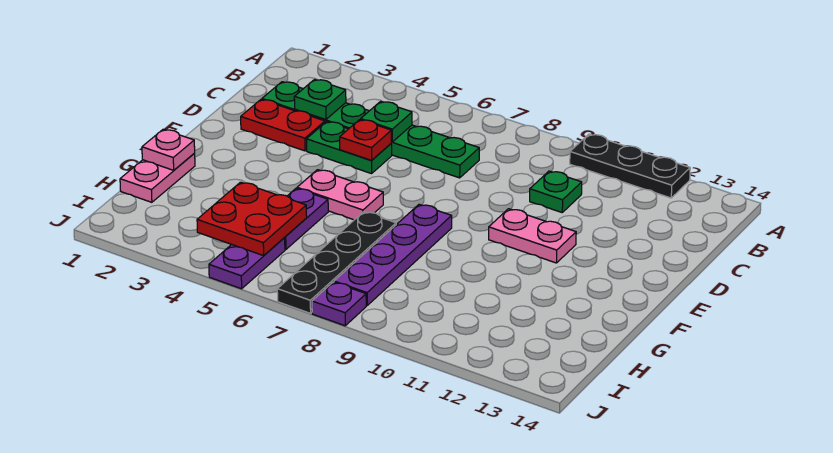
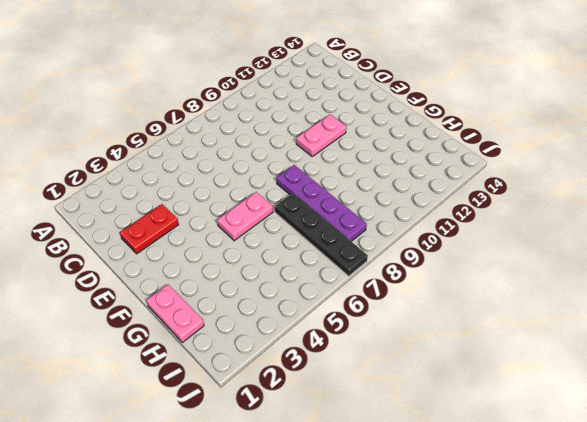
none -> black 1x3 plate [570,134,690,198]
none -> green 1x6 plate [262,82,479,178]
none -> green 1x1 plate [530,171,582,212]

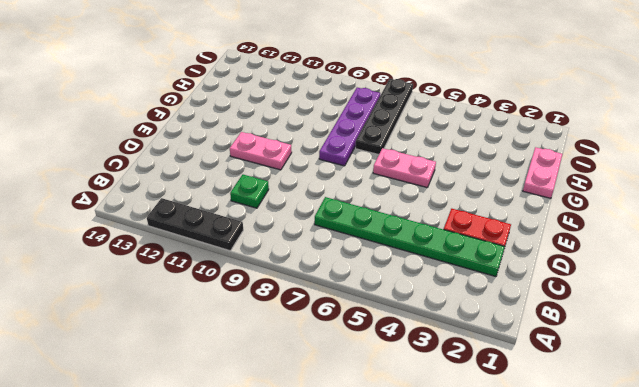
none -> green 1x2 plate [306,122,392,174]
none -> purple 1x2 plate [284,188,328,250]
none -> purple 1x2 plate [209,238,285,289]

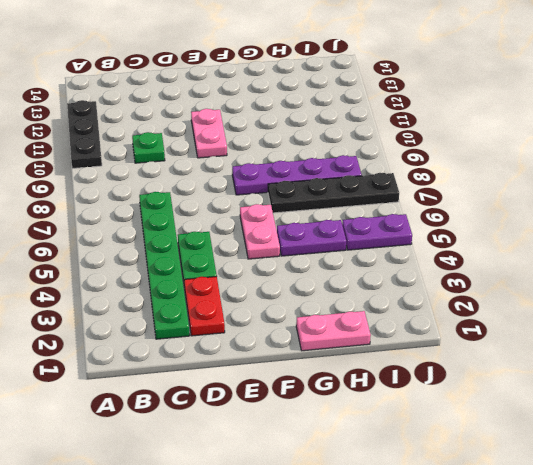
none -> purple 1x1 plate [312,282,366,326]
none -> green 1x1 plate [294,79,346,119]
none -> green 1x1 plate [361,101,412,142]

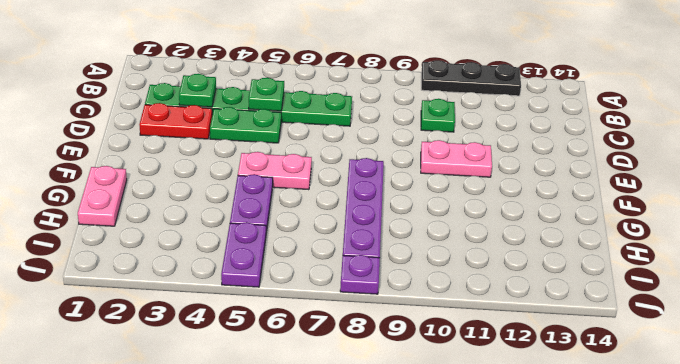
none -> black 1x4 plate [277,212,396,313]
none -> red 1x1 plate [340,120,391,160]
none -> pink 1x1 plate [142,129,195,170]

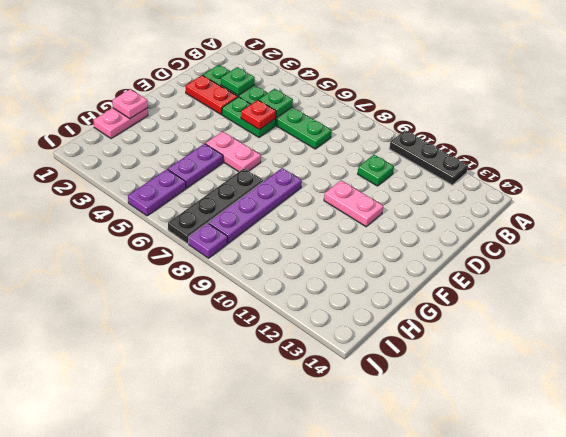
none -> red 2x2 plate [197,182,307,256]

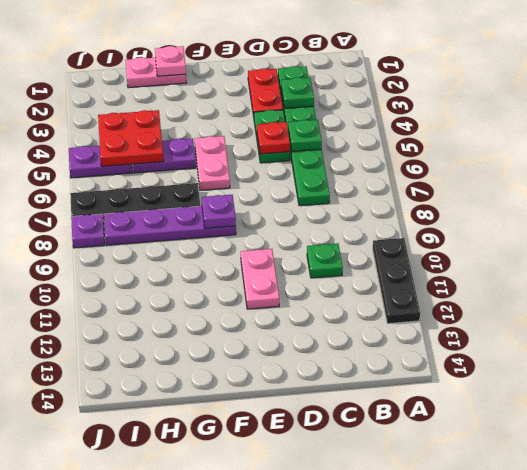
purple 1x1 plate [202,195,236,228] -> none

